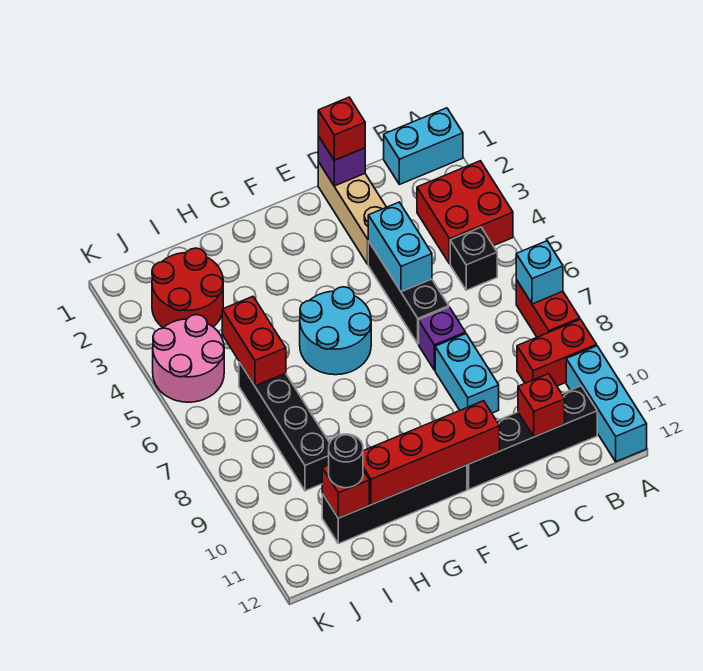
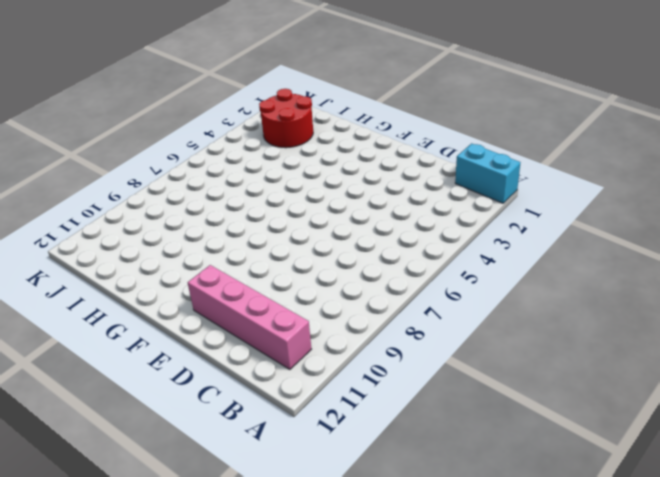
pink 1x4 brick [188,265,311,369] -> black 1x4 brick [467,386,597,489]
none -> red 2x2 brick [417,161,513,264]
none -> red 1x2 brick [516,280,580,337]
none -> red 1x2 brick [517,319,597,386]

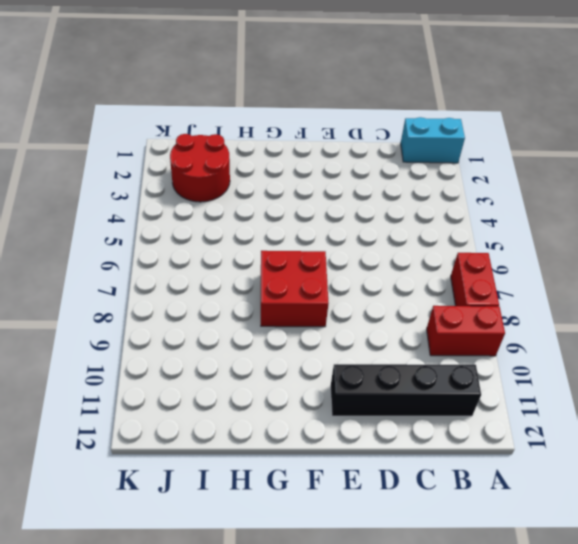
red 2x2 brick [261,251,329,327] -> red 2x2 brick moved to [417,161,513,264]
none -> cyan 1x3 brick [566,346,647,462]
none -> black 1x1 brick [450,227,497,290]
none -> tan 1x3 brick [318,162,386,264]

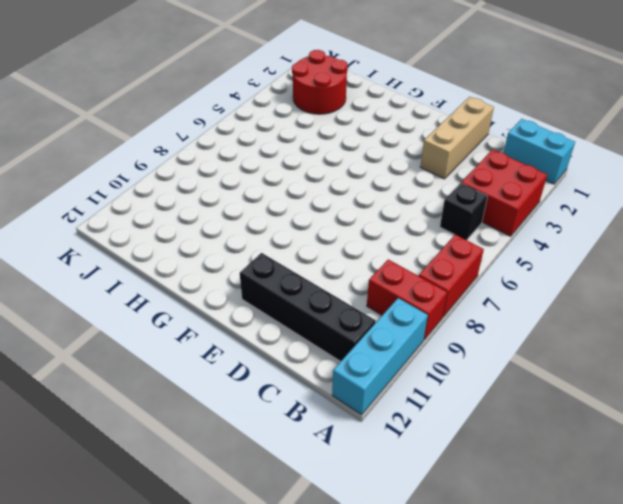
none -> black 1x3 brick [368,241,449,344]
none -> purple 1x1 brick [419,307,465,370]
none -> cyan 1x2 brick [435,334,499,413]

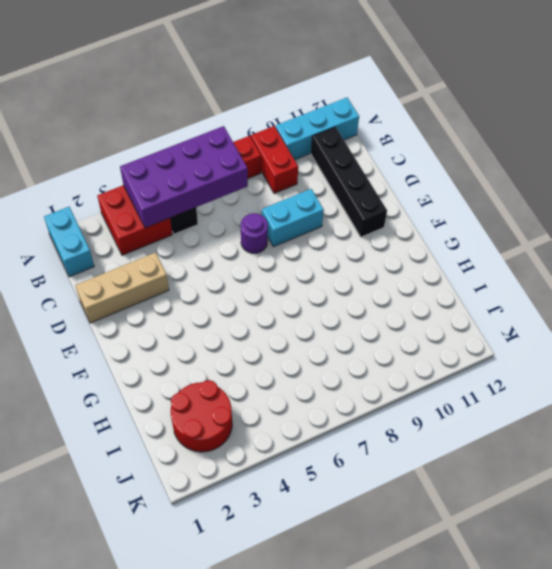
purple 2x4 brick [120,126,248,228] -> cyan 1x1 brick [516,241,563,304]
purple 1x1 round brick [241,213,268,253] -> purple 1x1 brick [419,307,465,370]
none -> black 1x3 brick [368,241,449,344]
none -> cyan 2x2 round brick [300,287,371,375]
none -> black 1x4 brick [322,465,467,544]

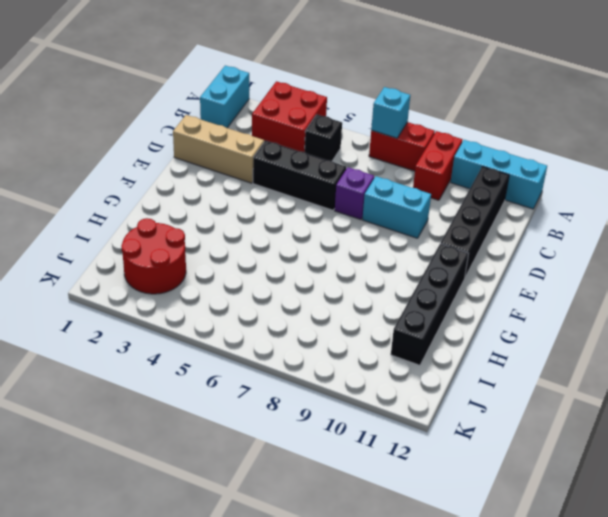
none -> cyan 2x2 round brick [300,287,371,375]
none -> black 1x4 brick [239,362,330,491]
none -> pink 2x2 round brick [153,315,224,402]

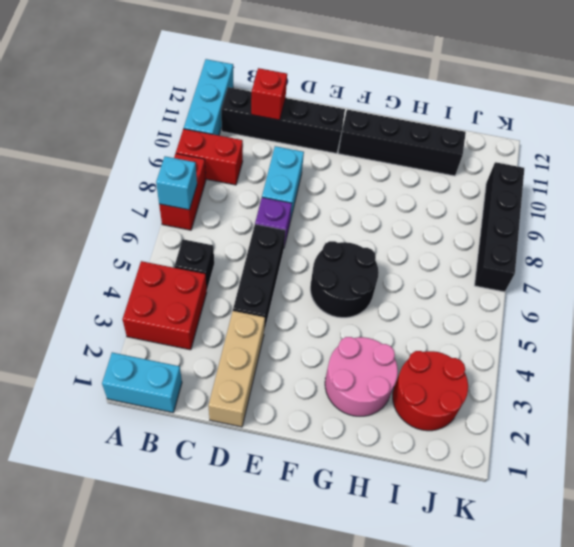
black 2x2 round brick [310,241,379,318] -> cyan 2x2 round brick [300,287,371,375]
pink 2x2 round brick [325,337,398,416] -> pink 2x2 round brick moved to [153,315,224,402]
black 1x4 brick [475,162,524,292] -> black 1x4 brick moved to [239,362,330,491]
none -> purple 1x1 brick [318,136,365,186]
none -> cyan 1x2 brick [368,202,432,292]
none -> red 1x4 brick [363,401,500,505]

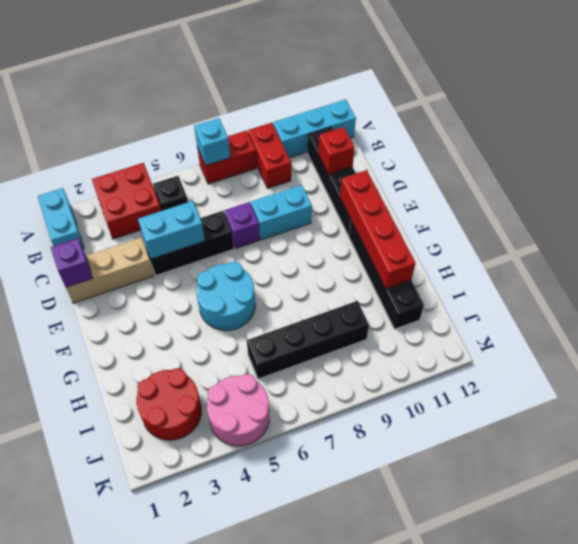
none -> red 1x2 brick [222,296,286,386]
none -> red 1x1 brick [322,465,369,518]
none -> red 1x1 brick [318,97,365,160]

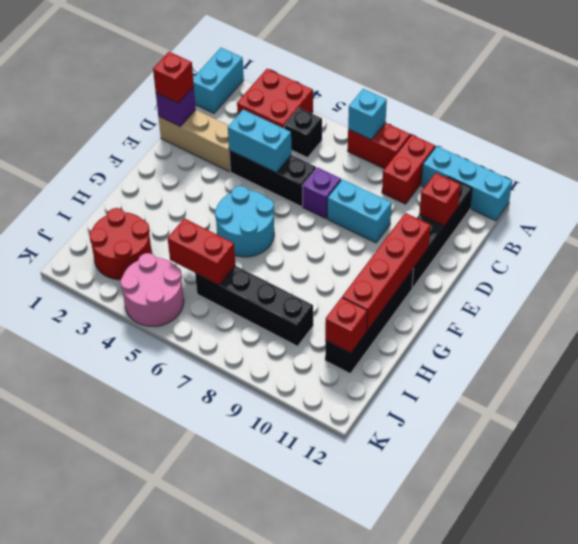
none -> black 1x1 round brick [329,434,363,488]

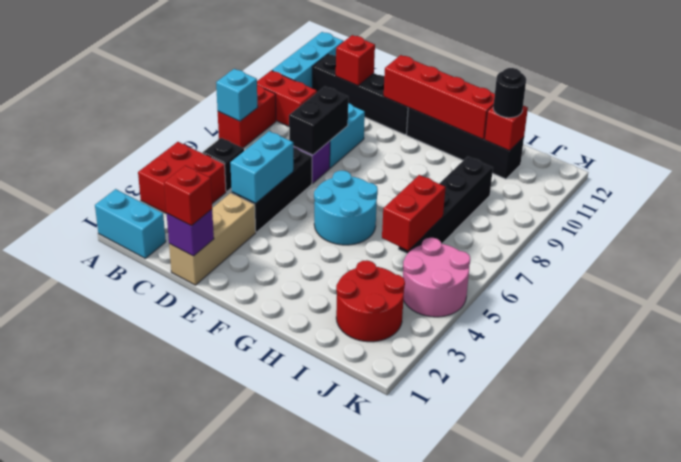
black 1x2 brick [289,86,348,155] -> none

